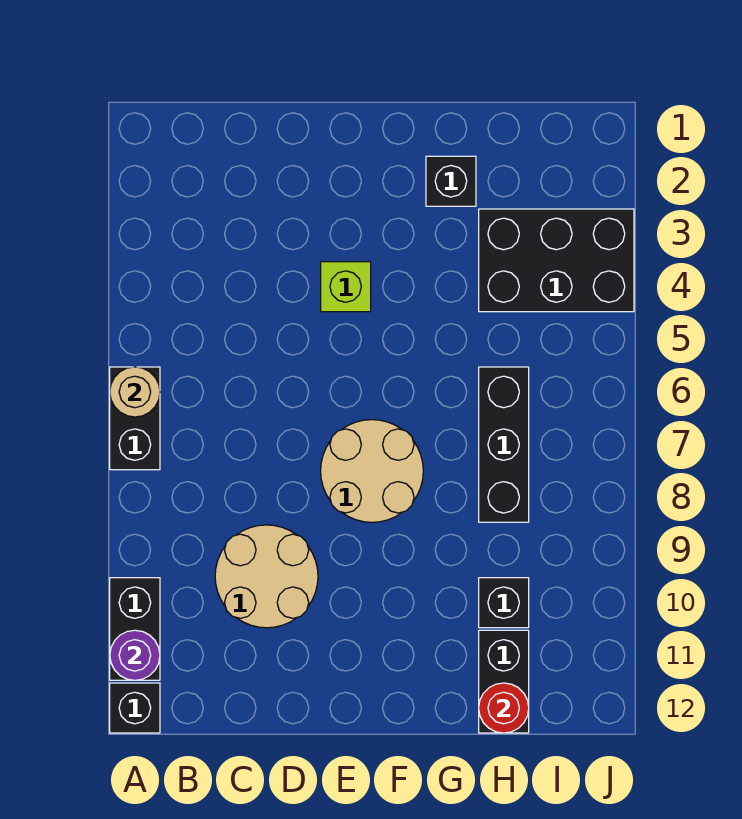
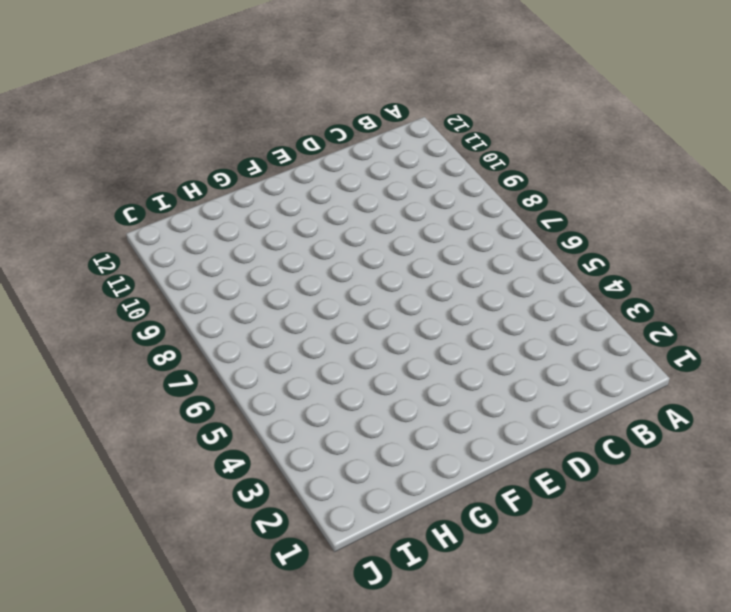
none -> black 1x2 brick [110,367,160,470]
none -> black 1x2 brick [110,578,160,680]
none -> black 1x1 brick [110,683,160,733]

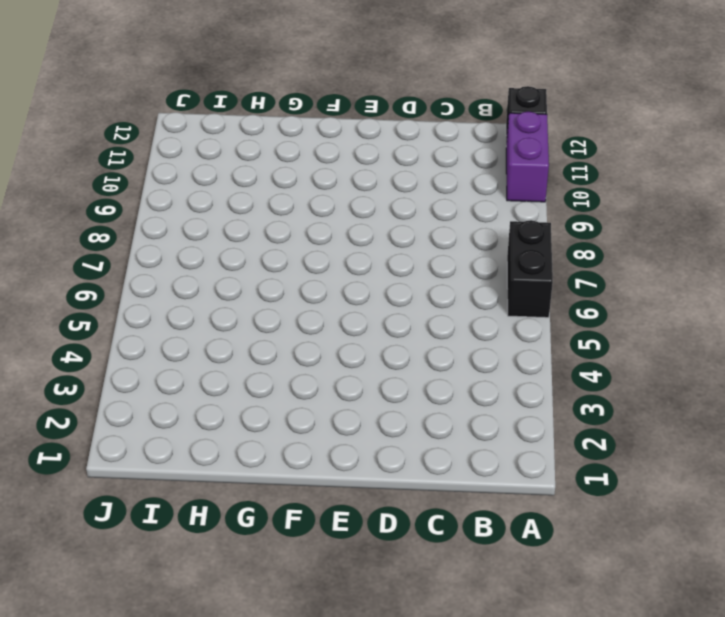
purple 1x2 brick [506,111,549,202] -> black 1x2 brick [110,578,160,680]
none -> tan 2x2 round brick [215,525,318,628]
none -> lime 1x1 brick [321,262,371,312]
none -> tan 2x2 round brick [321,420,423,522]

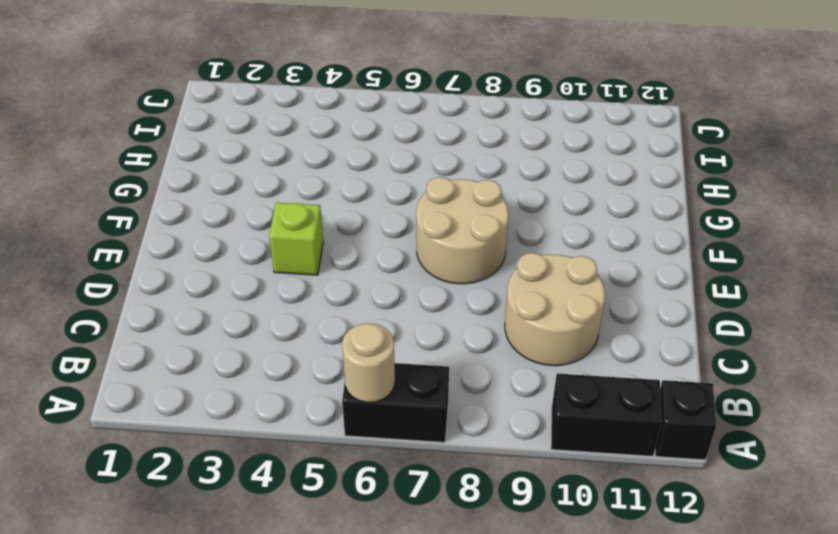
none -> black 1x1 brick [426,156,476,206]
none -> black 2x3 brick [479,209,634,312]
none -> black 1x3 brick [479,367,529,522]

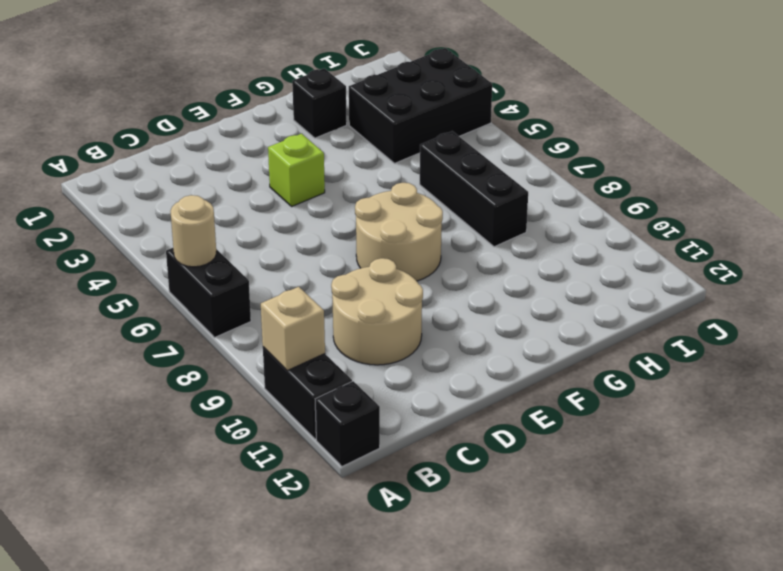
tan 1x1 brick [261,287,325,371] -> none
none -> black 1x1 brick [479,578,529,628]
none -> black 1x2 brick [479,630,529,733]
none -> purple 1x1 round brick [110,630,160,680]

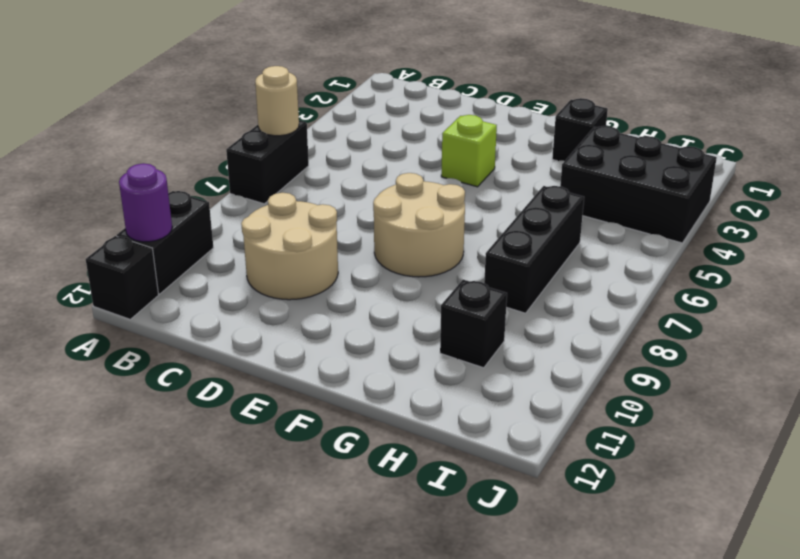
none -> black 1x2 brick [479,630,529,733]
none -> red 1x1 round brick [479,683,529,733]

